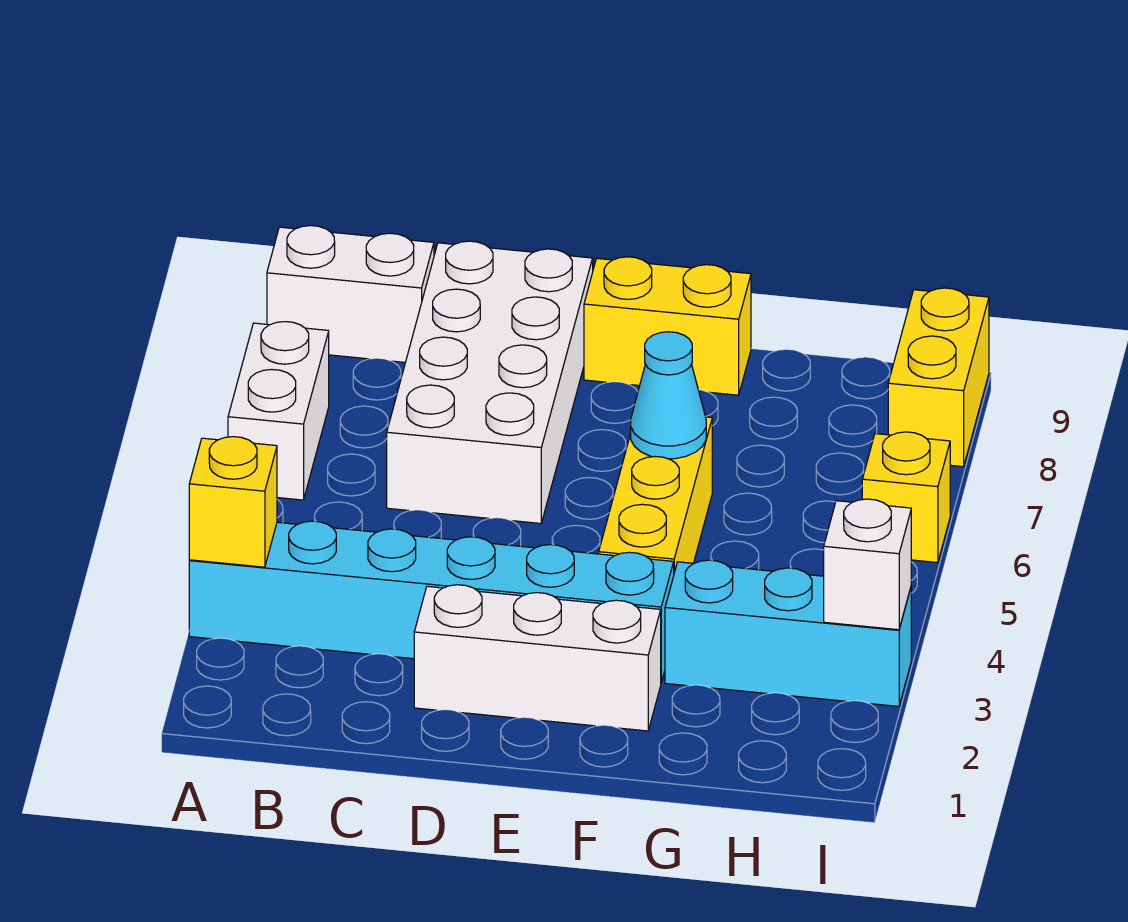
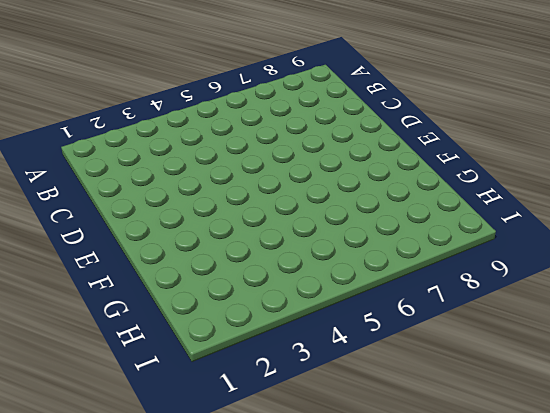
none -> cyan 1x6 brick [189,521,674,682]
none -> white 1x2 brick [228,322,329,500]
none -> white 1x2 brick [267,226,434,362]

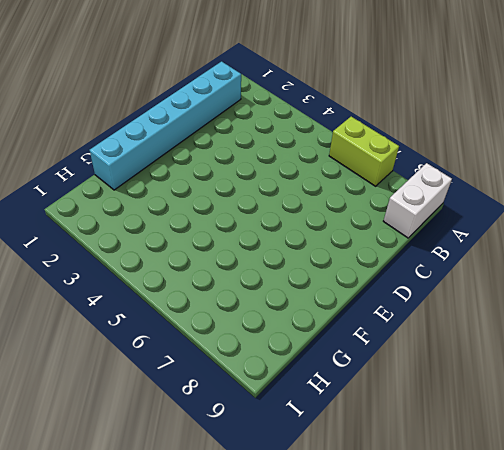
lime 1x2 brick [329,116,399,186] -> white 1x2 brick [228,322,329,500]
cyan 1x6 brick [90,61,241,190] -> cyan 1x6 brick moved to [189,521,674,682]
none -> white 2x4 brick [387,241,593,523]
none -> white 1x3 brick [414,585,661,731]
none -> yellow 1x2 brick [584,257,751,395]

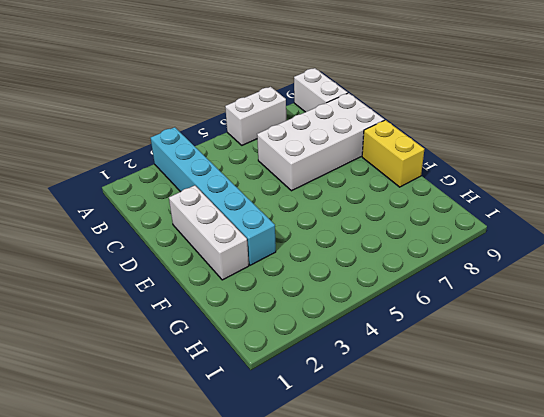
none -> yellow 1x3 brick [599,417,712,572]
none -> cyan 1x3 brick [665,560,911,706]
none -> yellow 1x1 brick [862,432,950,563]

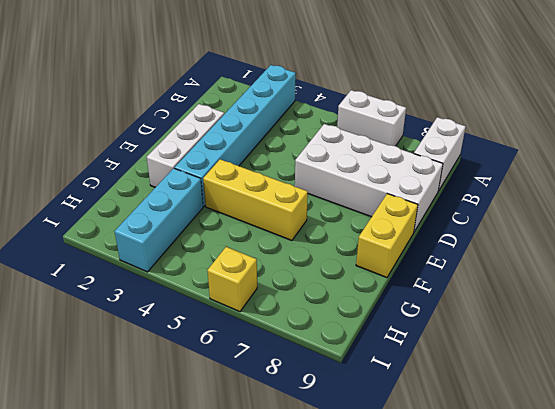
none -> yellow 1x2 brick [888,288,989,467]
none -> yellow 1x1 brick [189,437,277,567]
none -> cyan 1x1 cone [631,332,706,459]

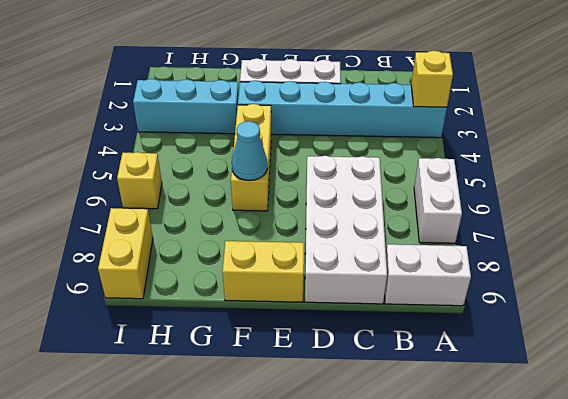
none -> white 1x1 brick [824,499,911,630]

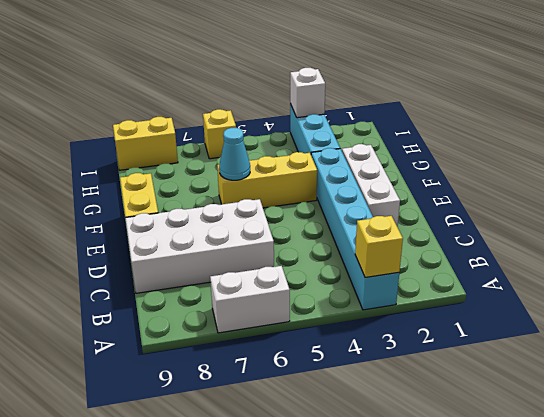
none -> white 1x2 brick [267,226,434,362]

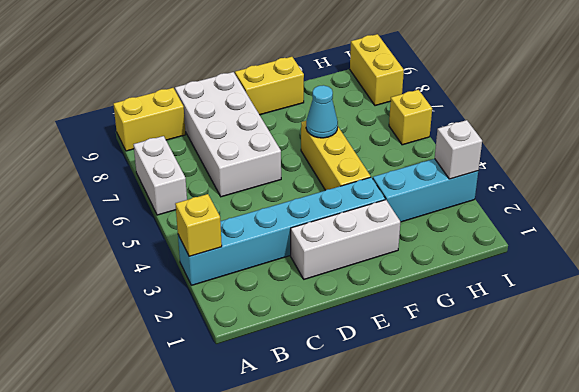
yellow 1x2 brick [113,88,186,151] -> white 1x2 brick [267,226,434,362]

